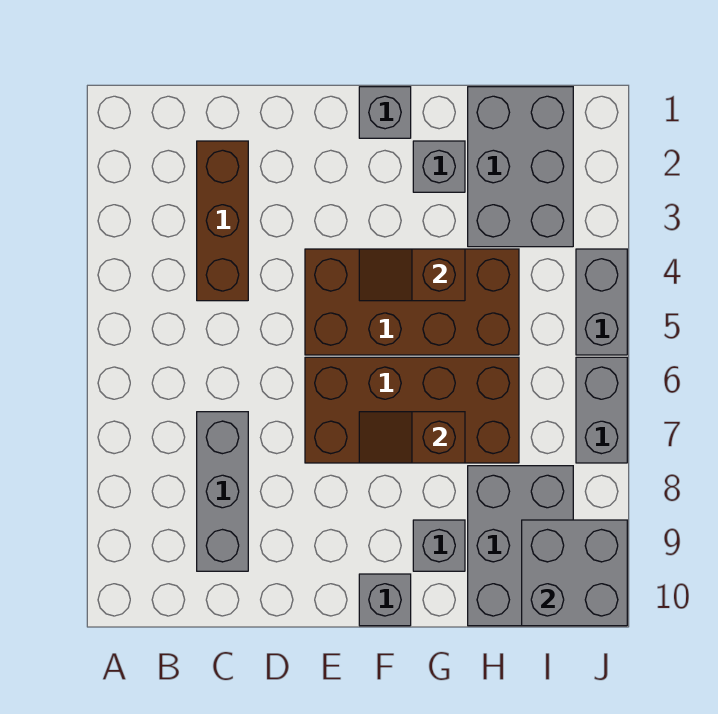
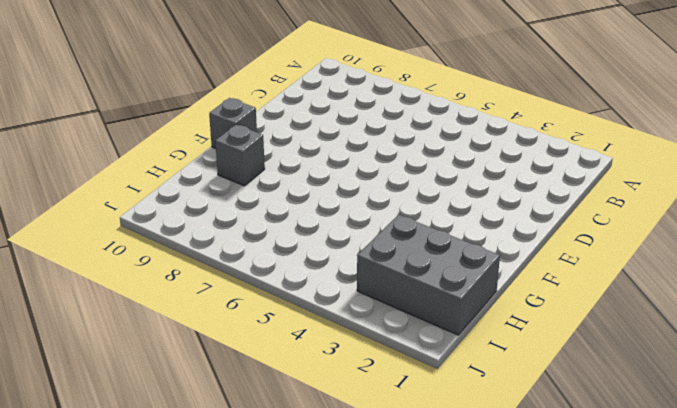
none -> brown 1x3 brick [197,141,248,301]
none -> grey 1x3 brick [197,412,248,571]
none -> brown 2x4 brick [305,249,519,355]

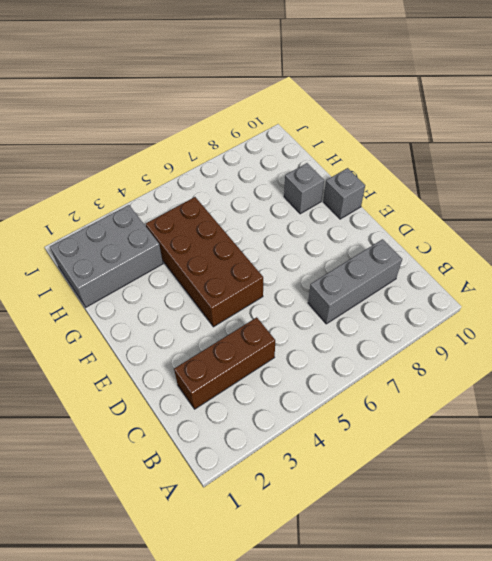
none -> brown 2x4 brick [305,357,519,463]
none -> grey 1x1 brick [359,87,411,138]
none -> grey 1x1 brick [413,141,465,192]

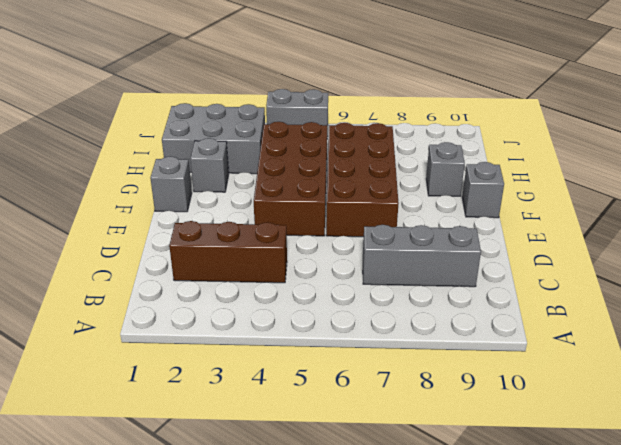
none -> grey 2x3 brick [468,466,573,626]
none -> grey 1x2 brick [576,357,627,463]
none -> brown 1x2 slope [359,249,465,301]

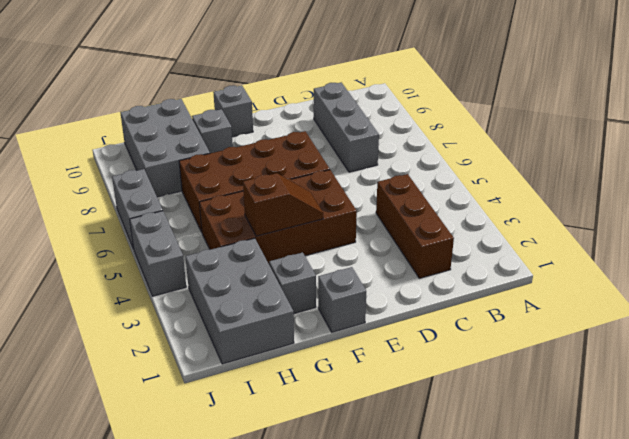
none -> brown 1x2 slope [359,412,465,463]
none -> grey 2x2 brick [522,520,627,626]

